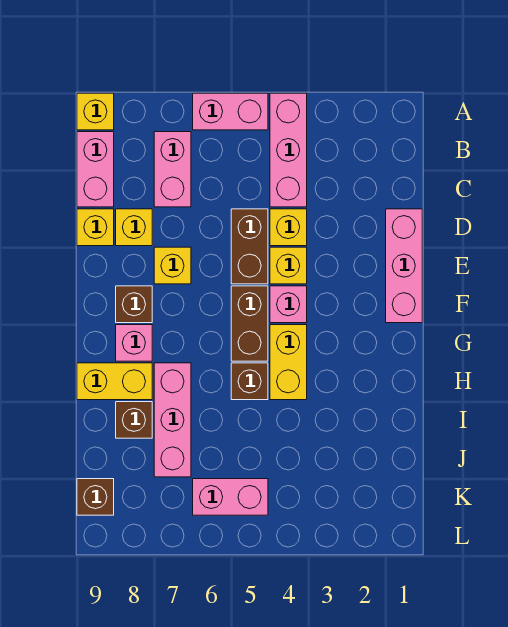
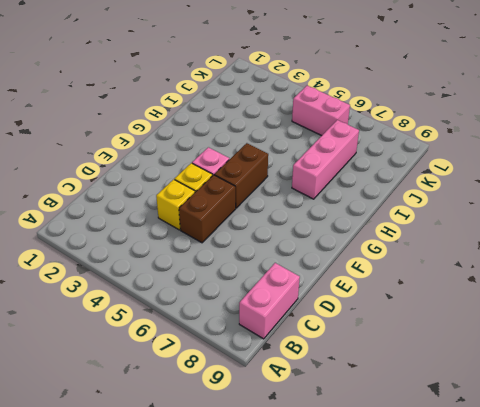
none -> pink 1x3 brick [270,93,307,207]
none -> pink 1x2 brick [193,93,268,130]
none -> yellow 1x1 brick [77,93,114,130]

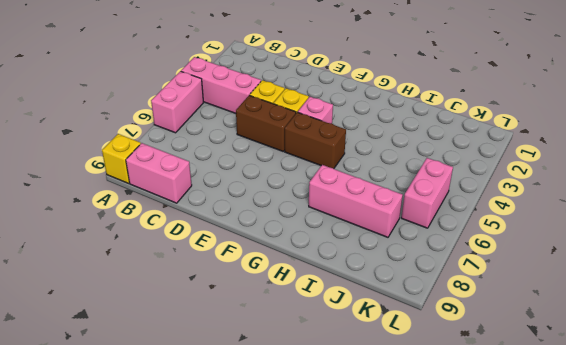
none -> pink 1x2 brick [154,132,191,207]
none -> pink 1x3 brick [386,209,422,323]
none -> yellow 1x1 brick [116,209,152,246]

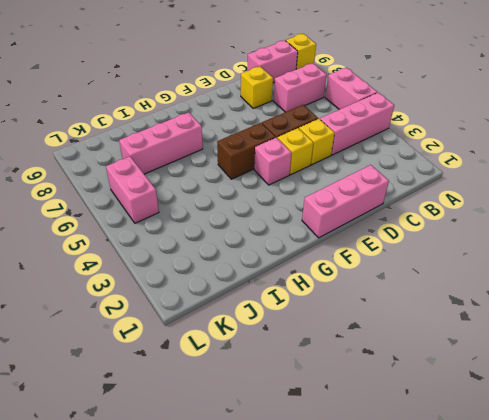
none -> yellow 1x1 brick [77,209,114,246]
none -> yellow 1x1 brick [154,247,191,284]
none -> brown 1x1 brick [116,286,152,323]

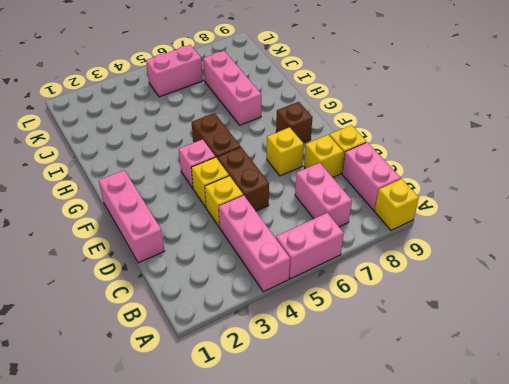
none -> yellow 1x2 brick [270,325,307,400]
none -> pink 1x1 brick [116,325,152,361]
none -> brown 1x1 brick [231,363,268,400]

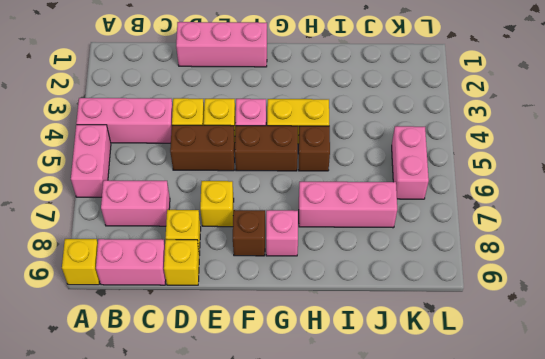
none -> yellow 1x2 brick [77,363,152,400]
none -> brown 1x1 brick [116,402,152,438]
none -> brown 1x1 brick [77,479,114,515]

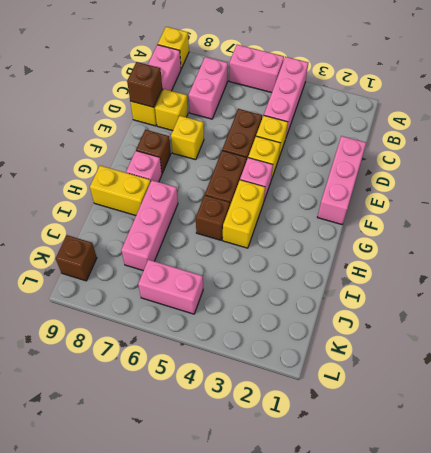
brown 1x1 brick [127,62,162,107] -> brown 1x1 brick moved to [116,402,152,438]

